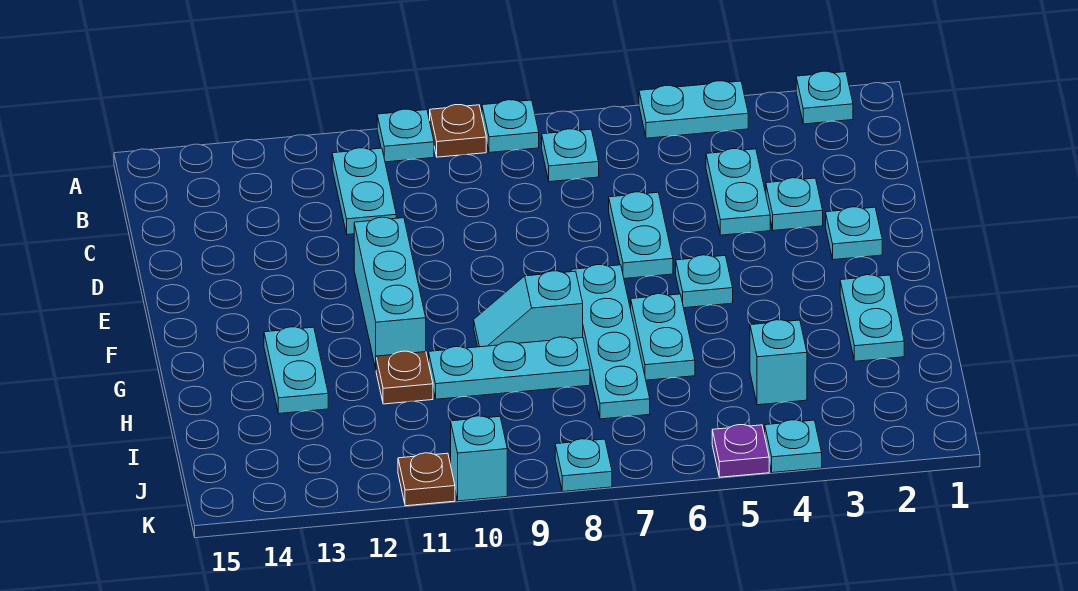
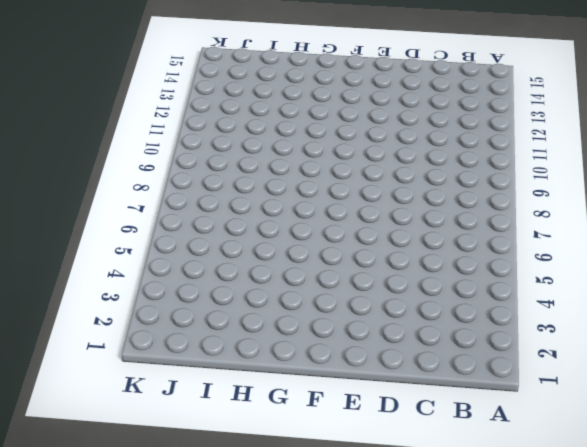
none -> cyan 1x1 plate [796,71,853,124]
none -> cyan 1x2 plate [639,81,748,138]
none -> cyan 1x1 plate [482,100,539,153]

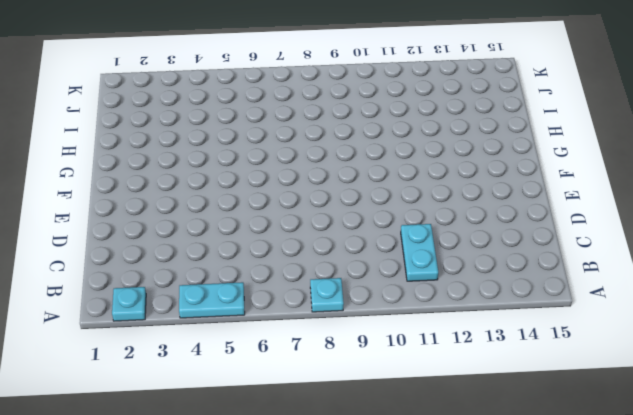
none -> brown 1x1 plate [430,105,486,157]
none -> cyan 1x1 plate [377,109,434,162]
none -> cyan 1x1 plate [542,129,599,182]

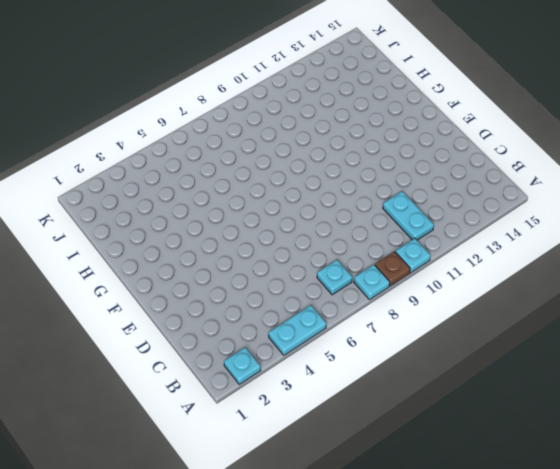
none -> cyan 1x2 plate [706,149,770,235]
none -> cyan 1x1 plate [766,178,823,230]
none -> cyan 1x2 plate [609,192,673,279]

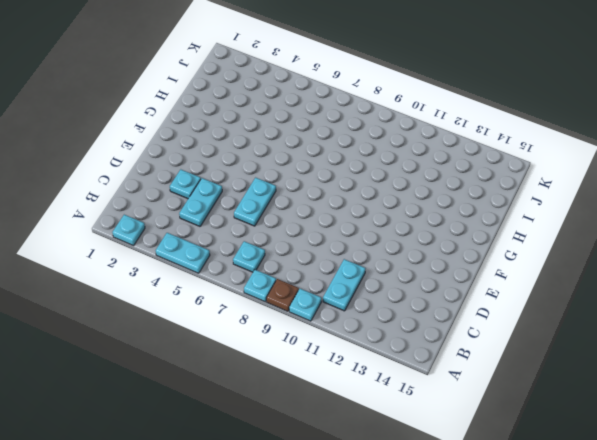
none -> cyan 1x1 plate [826,207,882,260]
none -> cyan 1x3 brick [354,217,426,368]
none -> cyan 1x1 plate [676,255,733,308]

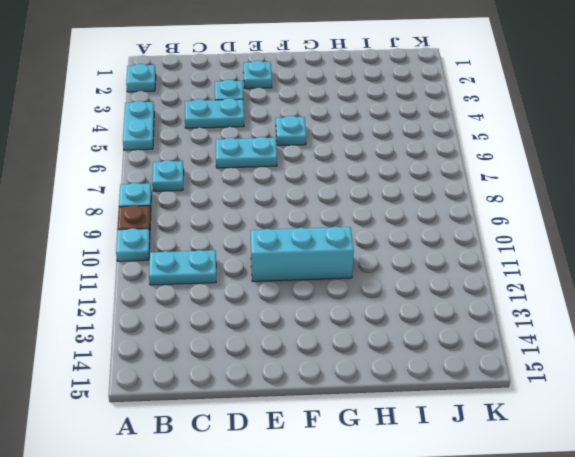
none -> cyan 1x4 plate [571,265,650,419]
none -> cyan 1x2 plate [840,275,904,361]
none -> cyan 1x2 plate [631,294,695,380]

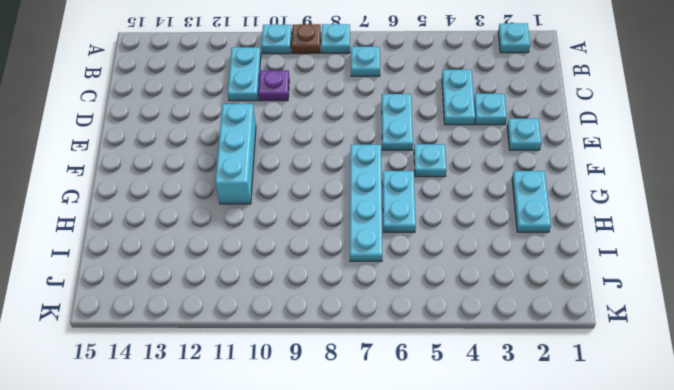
purple 1x1 plate [258,70,289,101] -> purple 1x1 plate moved to [712,425,769,477]
none -> cyan 1x2 plate [639,81,748,138]
none -> cyan 1x2 slope [474,271,583,347]
none -> cyan 1x2 plate [264,327,328,413]

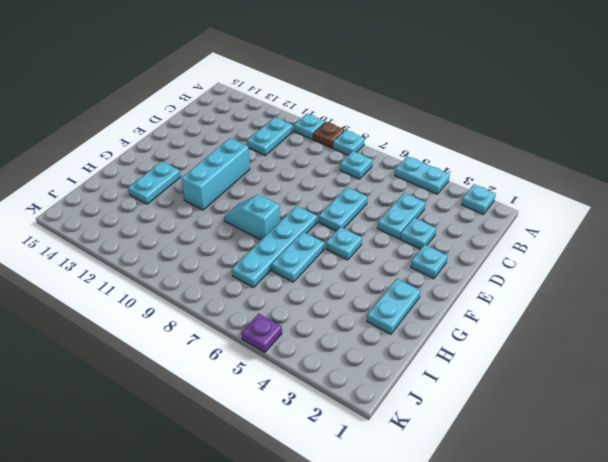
none -> cyan 1x3 plate [429,337,590,399]
none -> brown 1x1 plate [376,351,433,404]
none -> cyan 1x1 brick [750,320,807,405]

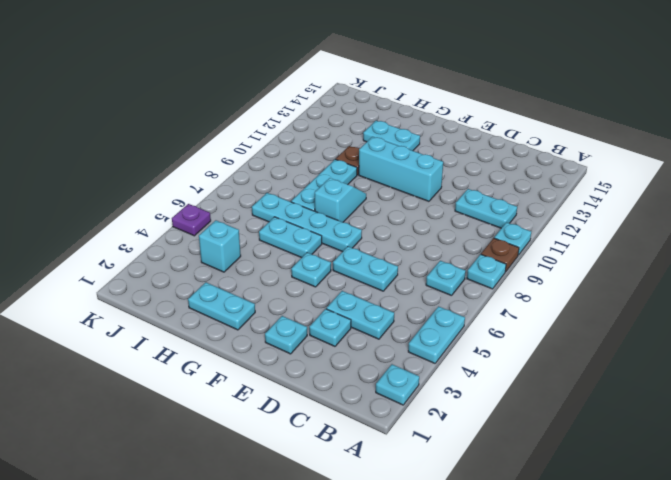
none -> cyan 1x1 plate [765,420,822,473]
none -> cyan 1x1 plate [555,439,612,492]
none -> cyan 1x1 brick [451,416,507,501]

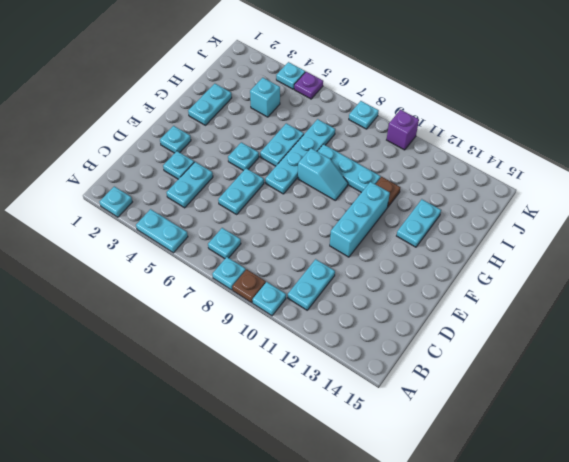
purple 1x1 brick [387,110,419,150] -> cyan 1x1 brick [451,416,507,501]
none -> brown 1x1 plate [398,453,455,506]

